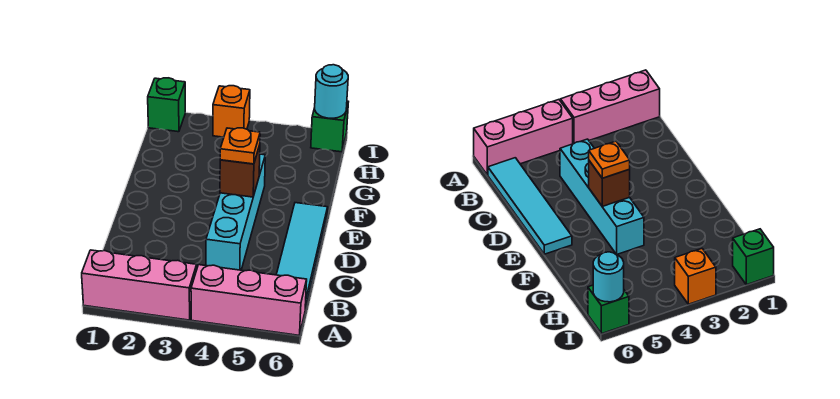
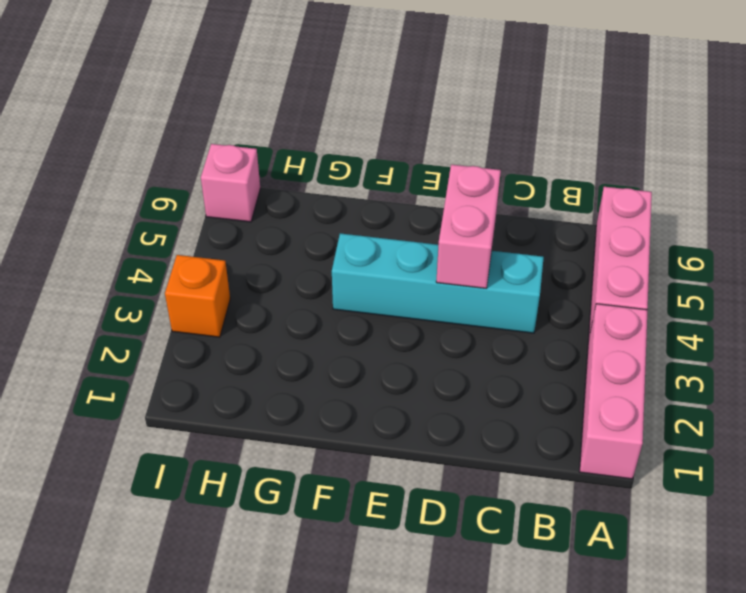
pink 1x2 brick [436,165,501,288] -> none
pink 1x1 brick [201,144,260,222] -> green 1x1 brick [311,101,348,152]
none -> cyan 1x4 tile [276,203,328,310]
none -> green 1x1 brick [148,78,185,132]

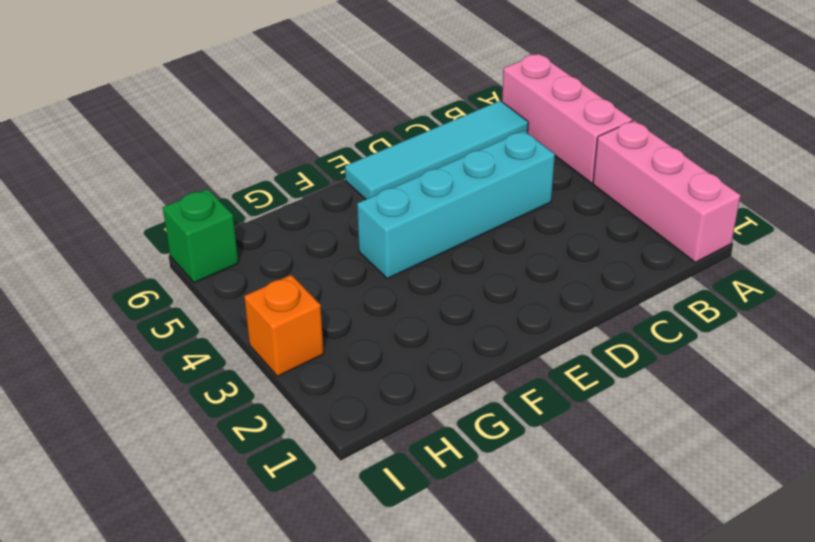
none -> green 1x1 brick [148,78,185,132]
none -> brown 1x1 brick [220,145,260,197]

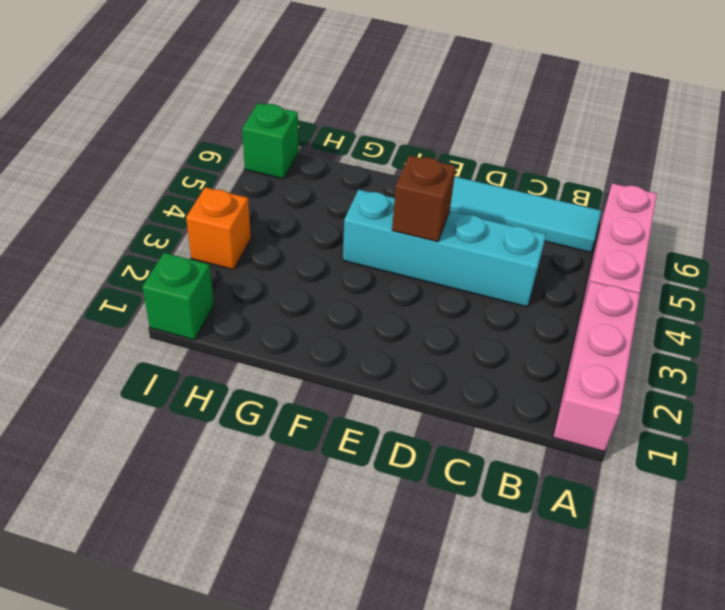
none -> cyan 1x1 round brick [315,65,348,118]
none -> orange 1x1 plate [220,128,260,164]

